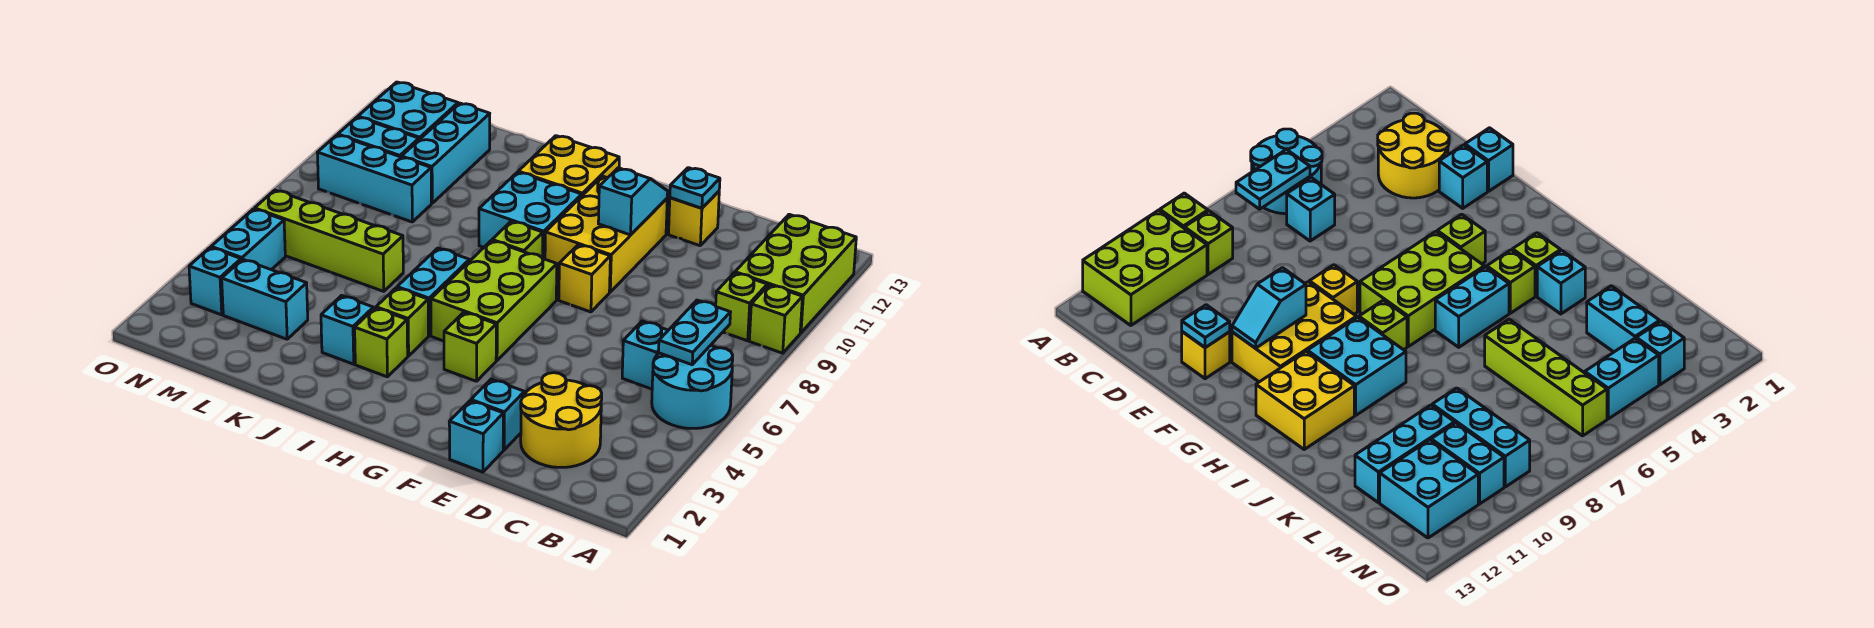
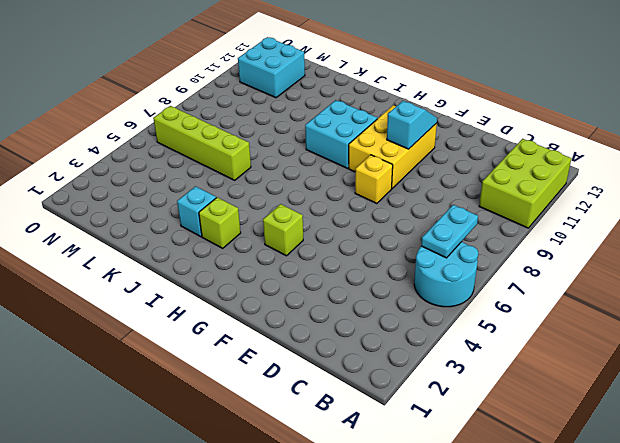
none -> lime 1x1 brick [749,285,802,353]
none -> lime 1x1 brick [716,273,767,341]
none -> yellow 2x2 round brick [521,373,602,467]
none -> cyan 1x1 brick [622,321,668,389]

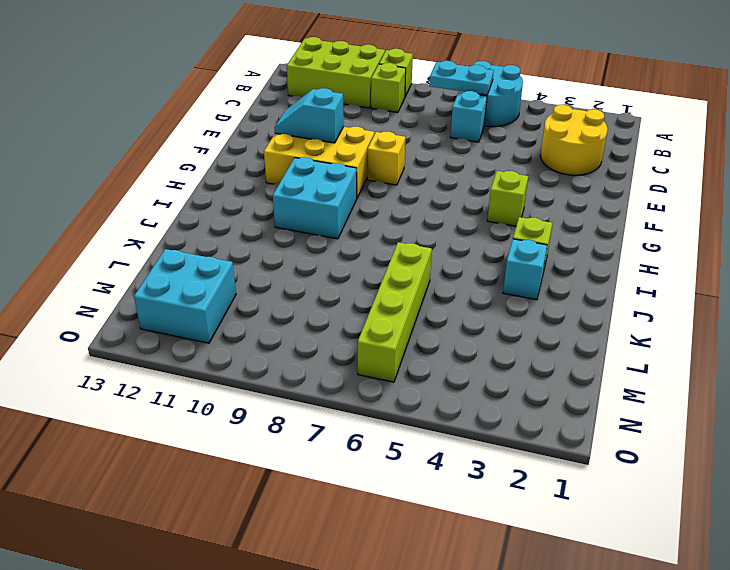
none -> cyan 1x1 brick [449,401,503,472]
none -> cyan 1x1 brick [471,379,524,450]
none -> yellow 1x1 brick [668,191,719,246]
none -> lime 2x3 brick [431,240,557,360]

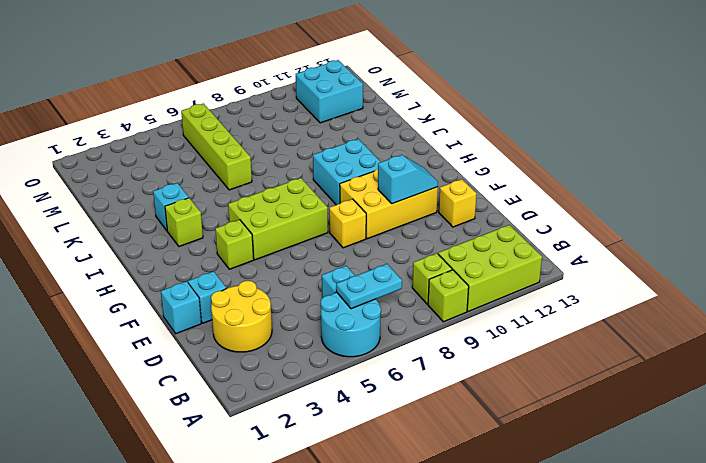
none -> lime 1x1 brick [492,221,543,258]
none -> yellow 2x2 brick [518,136,619,195]
none -> lime 1x1 brick [376,288,428,356]
none -> cyan 1x2 brick [397,248,469,336]

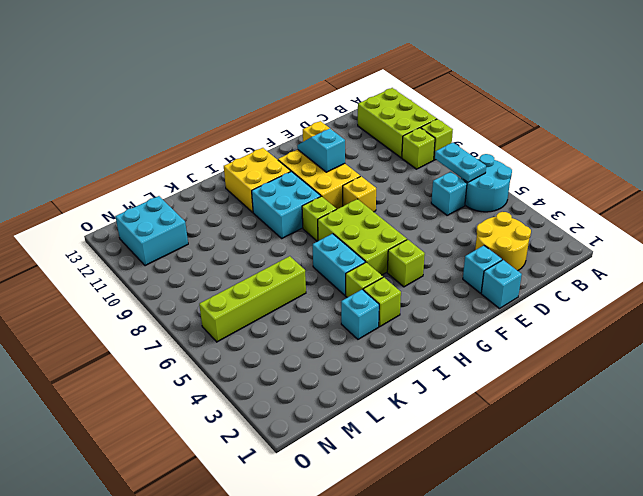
none -> cyan 1x2 brick [222,259,308,339]
none -> cyan 1x3 brick [317,135,431,222]
none -> cyan 1x3 brick [401,103,490,203]
none -> cyan 1x2 brick [338,117,419,157]

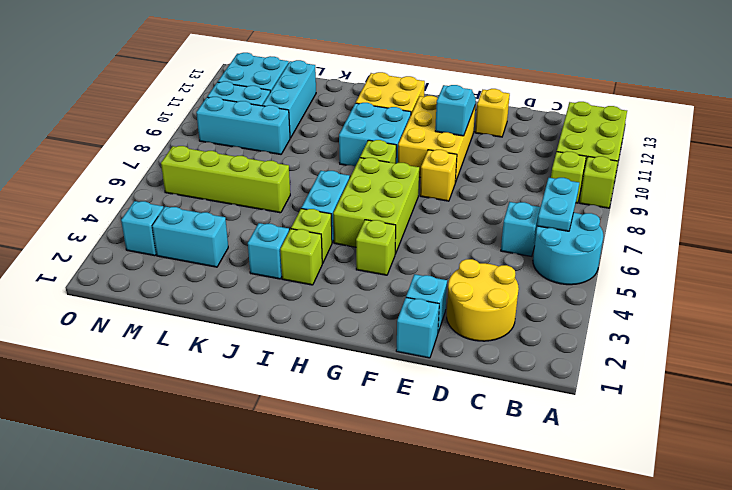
none -> cyan 1x2 brick [211,209,285,270]
none -> cyan 1x1 plate [670,168,720,208]

